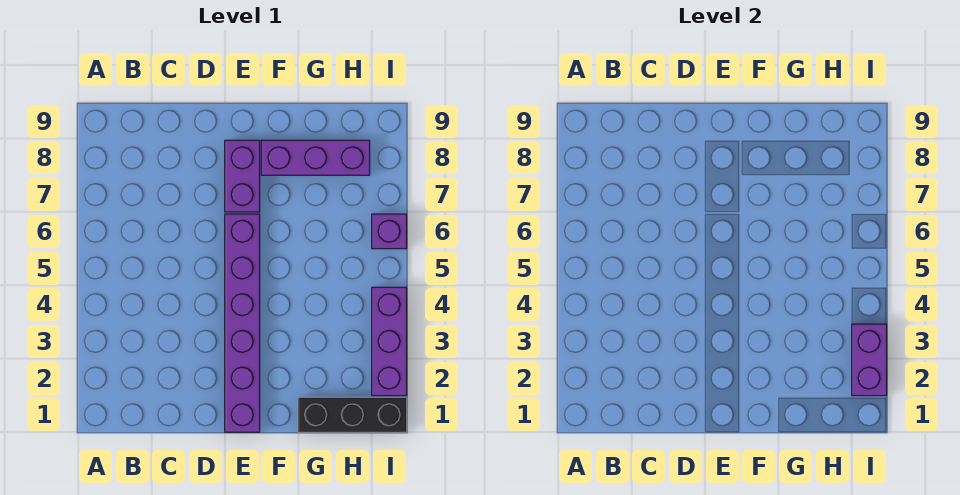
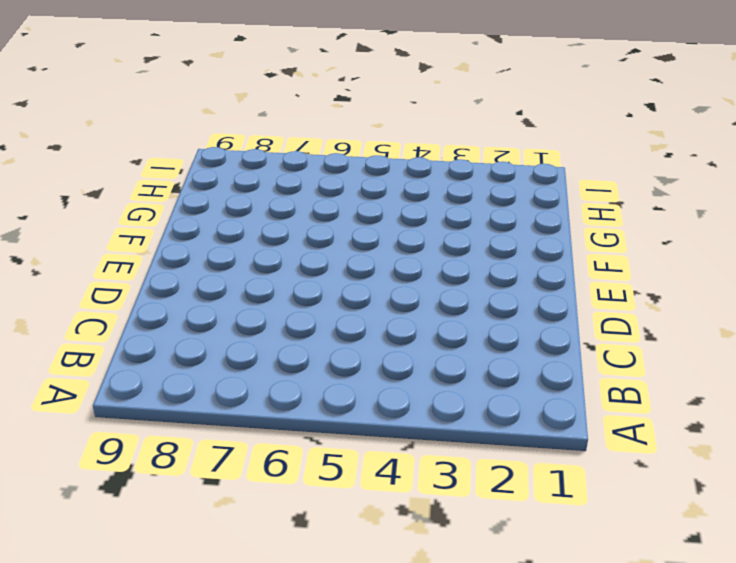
none -> purple 1x6 brick [225,214,260,432]
none -> purple 1x2 brick [225,140,260,212]

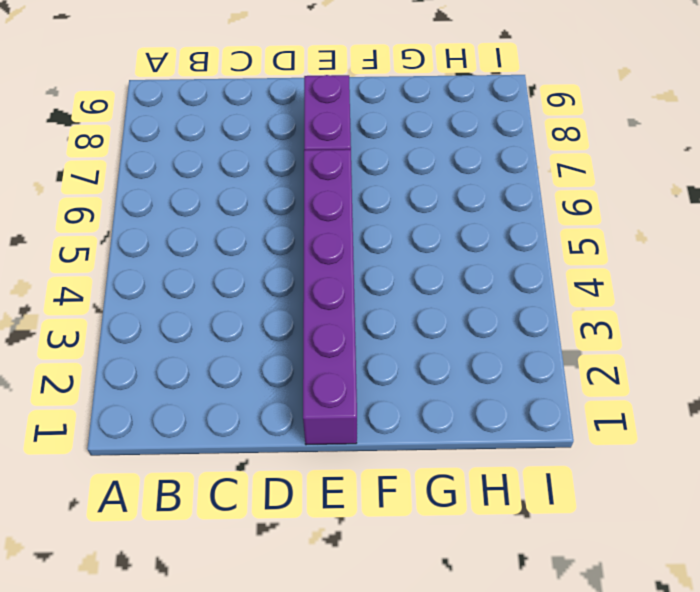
none -> purple 1x3 brick [261,140,370,175]
none -> black 1x3 brick [298,397,407,432]

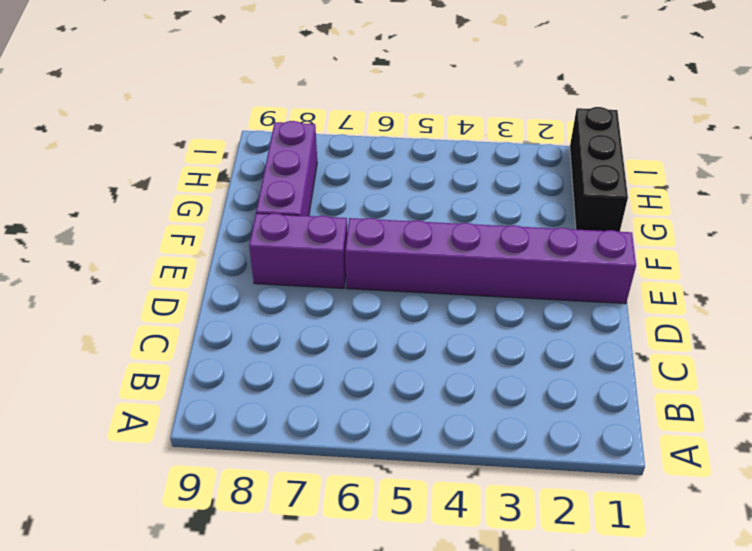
none -> purple 1x3 brick [372,287,407,396]
none -> purple 1x1 brick [372,214,407,249]

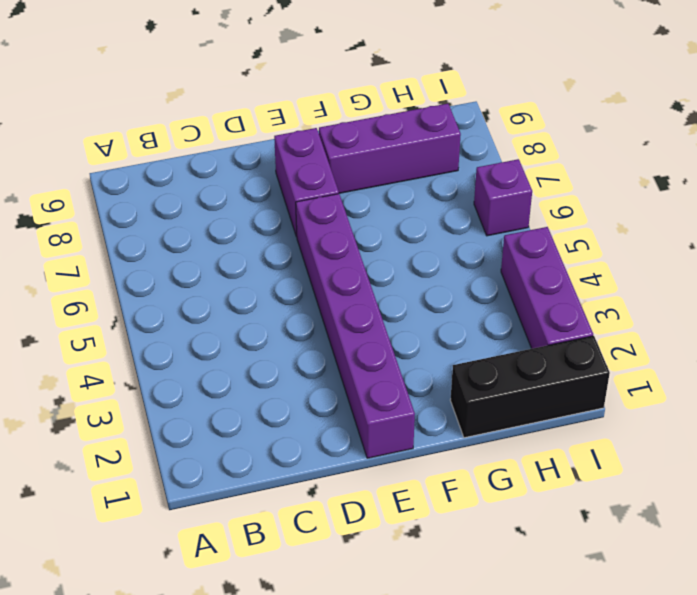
none -> purple 1x2 brick [852,324,887,396]

